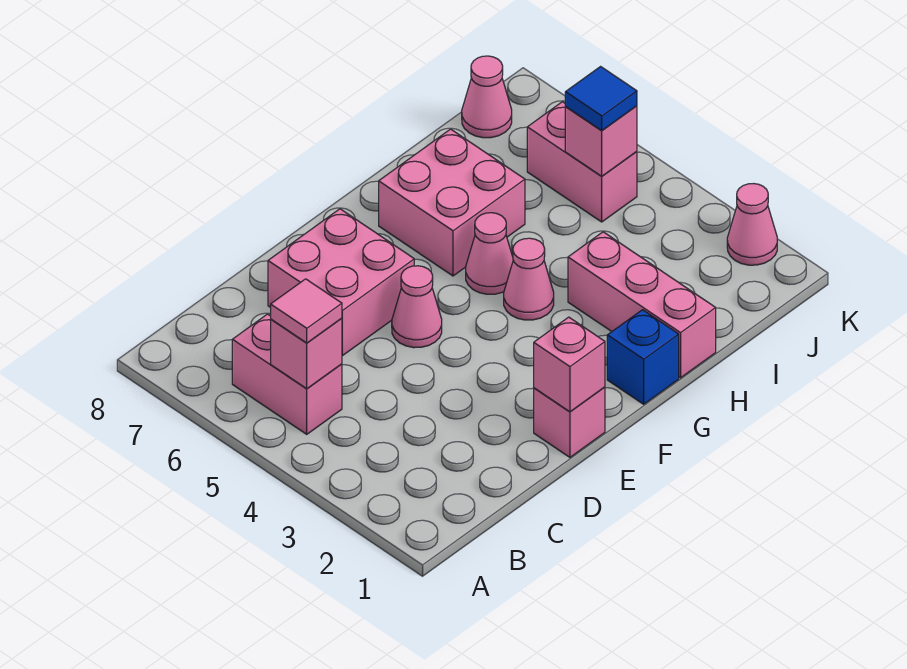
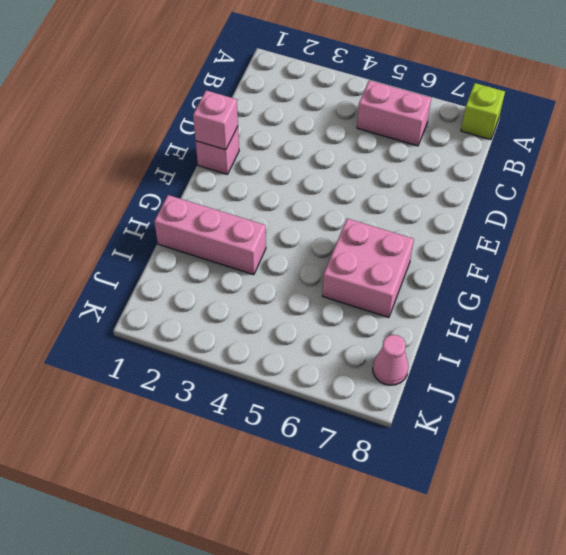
lime 1x1 brick [461,83,505,140] -> none
none -> pink 2x2 brick [268,209,414,356]
none -> pink 1x1 cone [392,266,442,348]
none -> blue 1x1 brick [607,310,679,404]

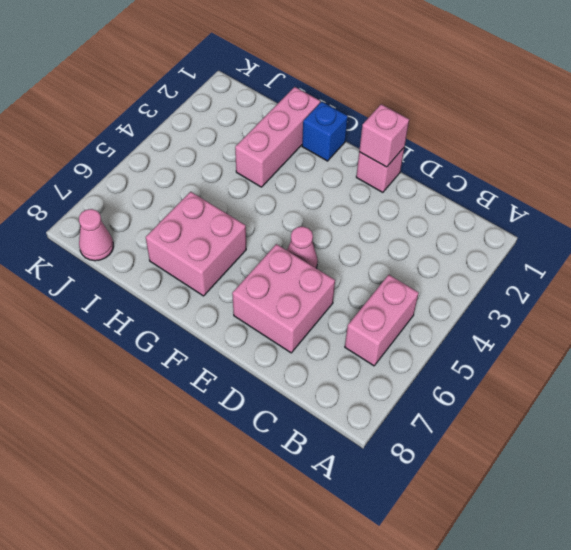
none -> pink 1x1 cone [504,238,554,320]
none -> pink 1x1 cone [466,213,513,294]
none -> pink 1x2 brick [527,102,637,222]

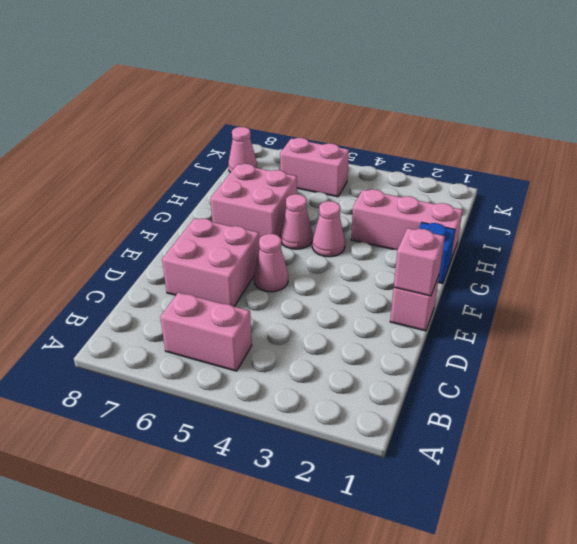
none -> pink 1x1 cone [727,184,777,265]
none -> pink 1x1 brick [271,318,342,389]
none -> pink 1x1 brick [565,106,637,176]

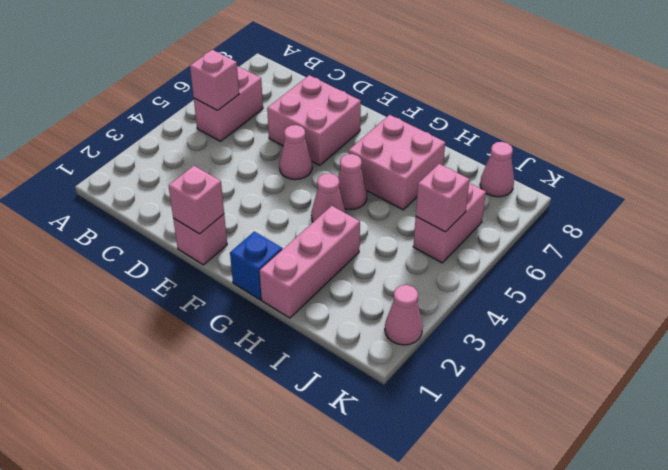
none -> pink 1x1 tile [271,279,342,343]
none -> blue 1x1 tile [565,67,637,130]

